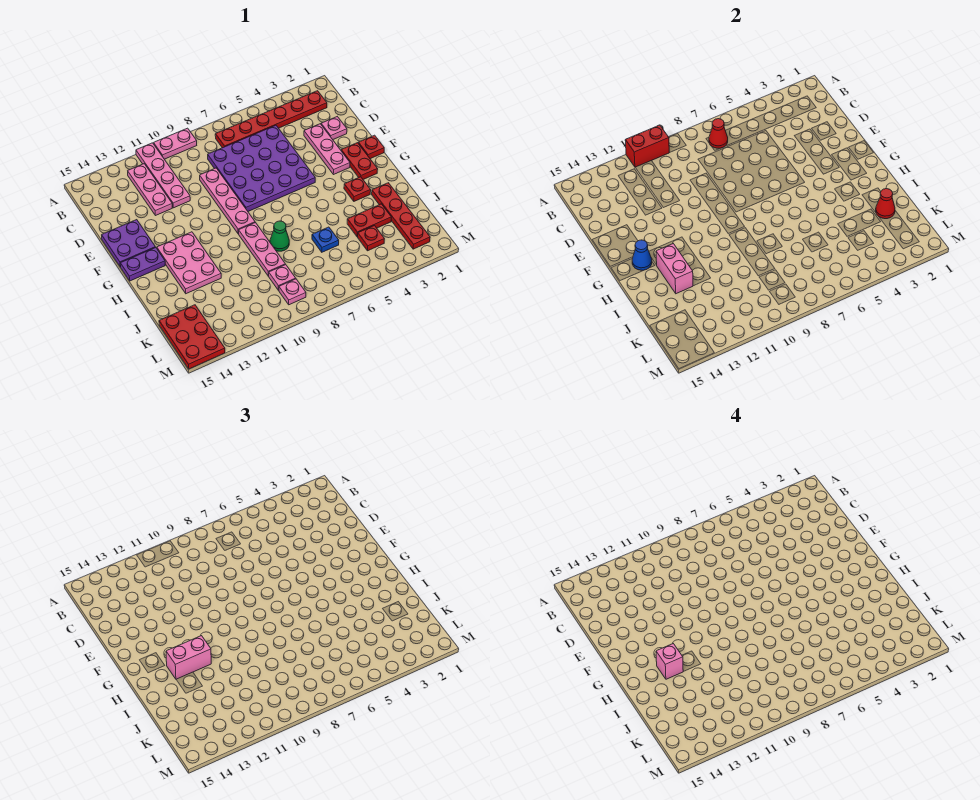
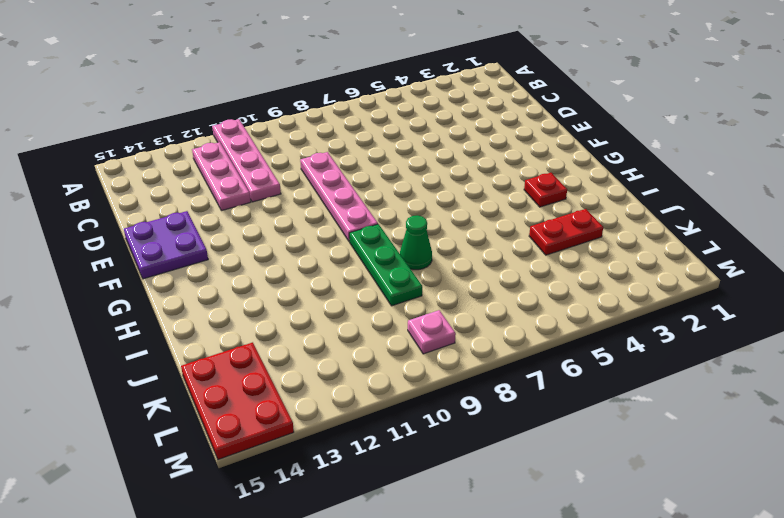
green 1x3 plate [349,224,422,306] -> pink 1x3 plate [239,223,285,276]
none -> pink 1x2 plate [154,128,197,159]
none -> red 1x6 plate [215,91,327,148]
none -> purple 4x4 plate [208,125,315,211]
none -> pink 1x1 plate [321,117,347,140]

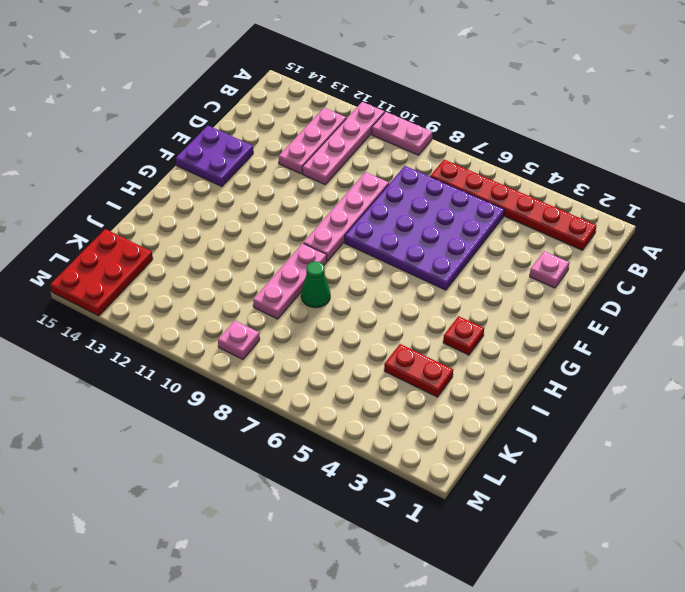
none -> pink 1x3 plate [304,124,350,175]
none -> red 1x1 plate [358,135,384,159]
none -> red 1x2 plate [341,143,378,179]
none -> pink 2x3 plate [157,232,221,294]

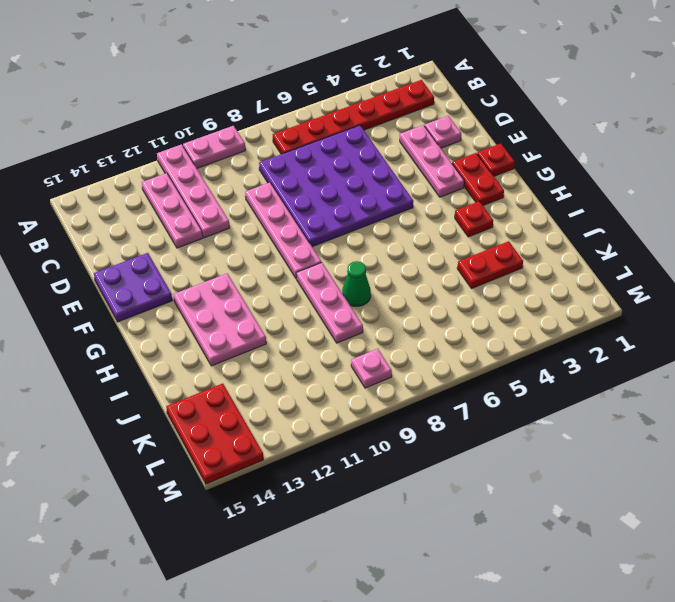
none -> purple 1x2 plate [120,247,165,281]
none -> red 1x4 plate [372,183,430,249]
none -> blue 1x1 plate [312,227,339,252]
none -> red 1x1 plate [358,225,384,251]

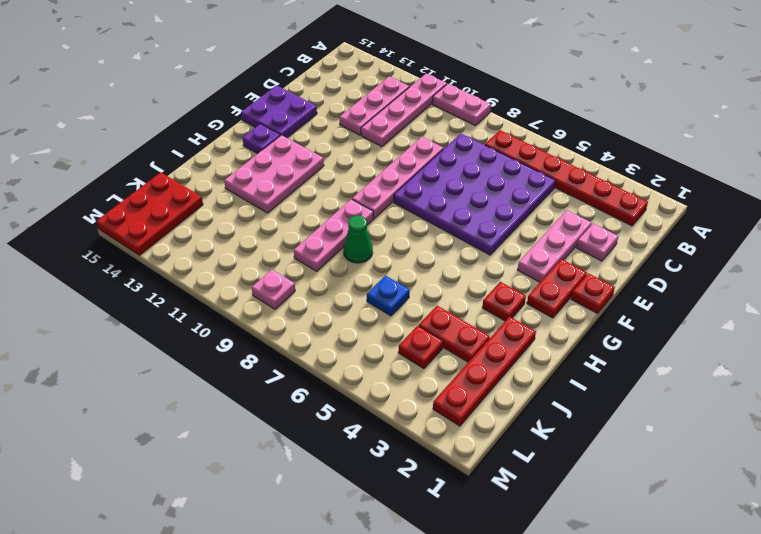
purple 1x1 plate [243,124,280,154] -> purple 1x2 plate [120,247,165,281]
none -> pink 1x1 plate [269,265,296,290]
none -> red 1x2 brick [625,125,669,167]
none -> red 1x1 cone [709,119,728,148]
none -> blue 1x1 cone [632,240,652,270]

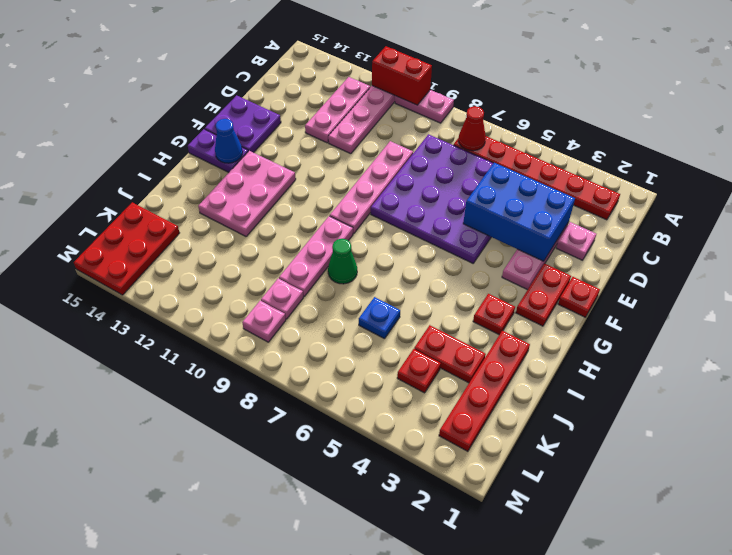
blue 2x3 brick [463,163,575,261] -> none
none -> pink 1x2 brick [656,244,693,294]
none -> red 1x1 cone [876,189,895,219]
none -> pink 1x2 brick [166,636,211,679]
none -> pink 1x1 brick [656,644,683,679]

